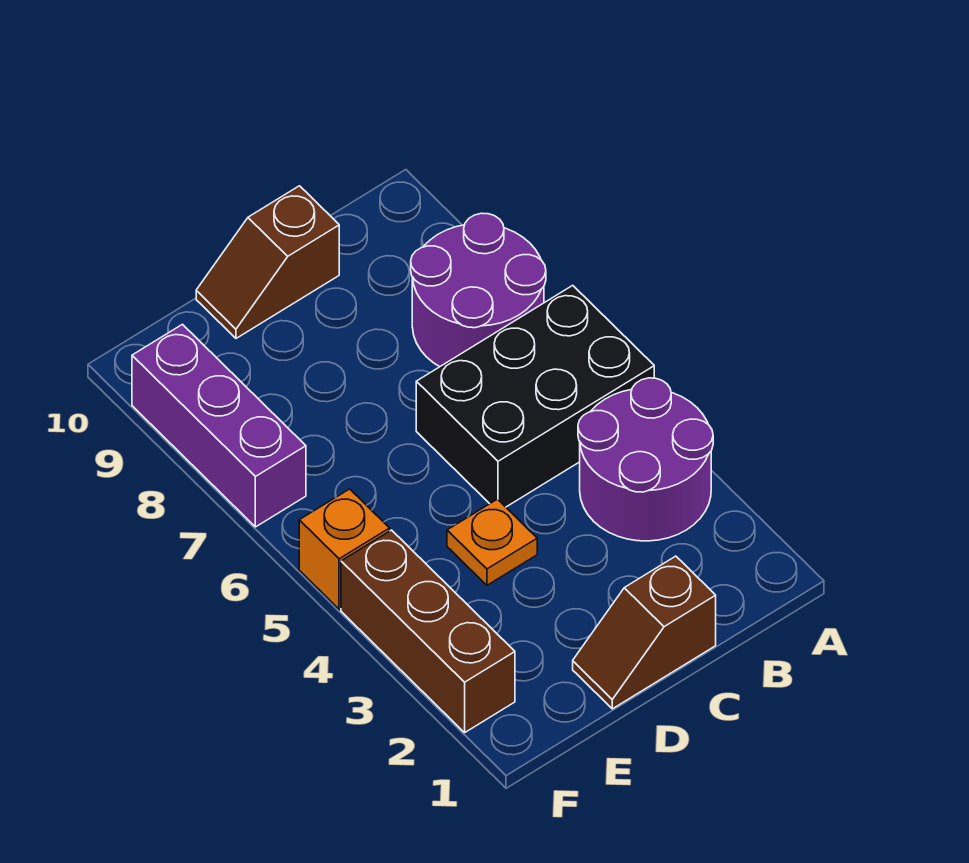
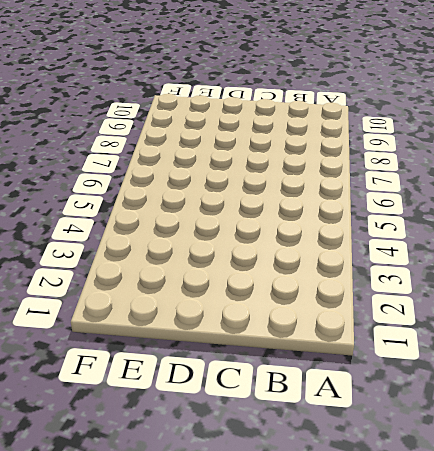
none -> purple 2x2 round brick [578,378,713,541]
none -> black 2x3 brick [416,285,654,507]

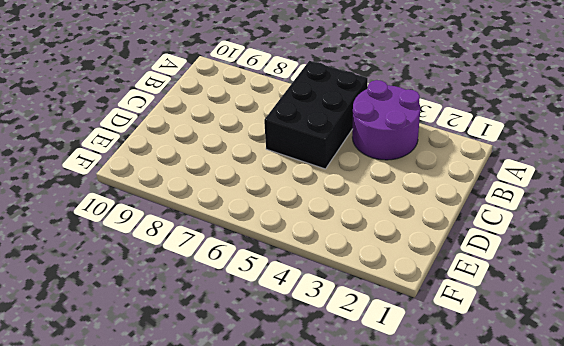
none -> purple 2x2 round brick [411,213,546,367]
none -> brown 1x2 slope [573,556,716,709]

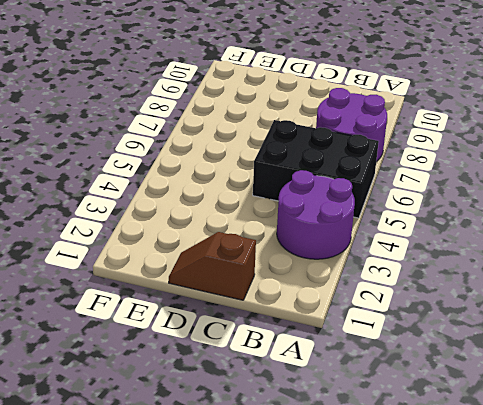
none -> brown 1x2 slope [196,186,339,338]
none -> orange 1x1 plate [447,499,537,585]

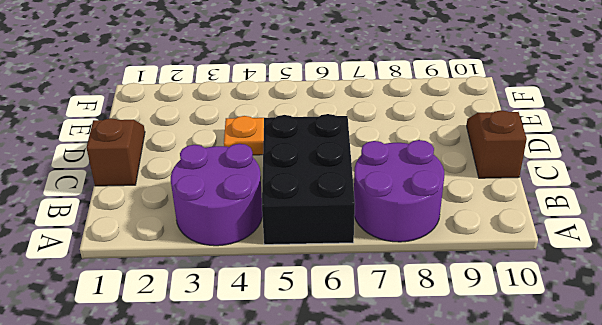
none -> brown 1x3 brick [341,530,515,732]
none -> orange 1x1 brick [299,489,390,609]

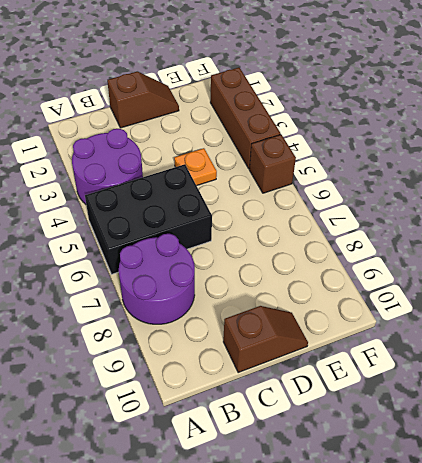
brown 1x1 brick [249,135,296,193] -> orange 1x1 brick [299,489,390,609]
none -> purple 1x3 brick [132,324,306,527]

